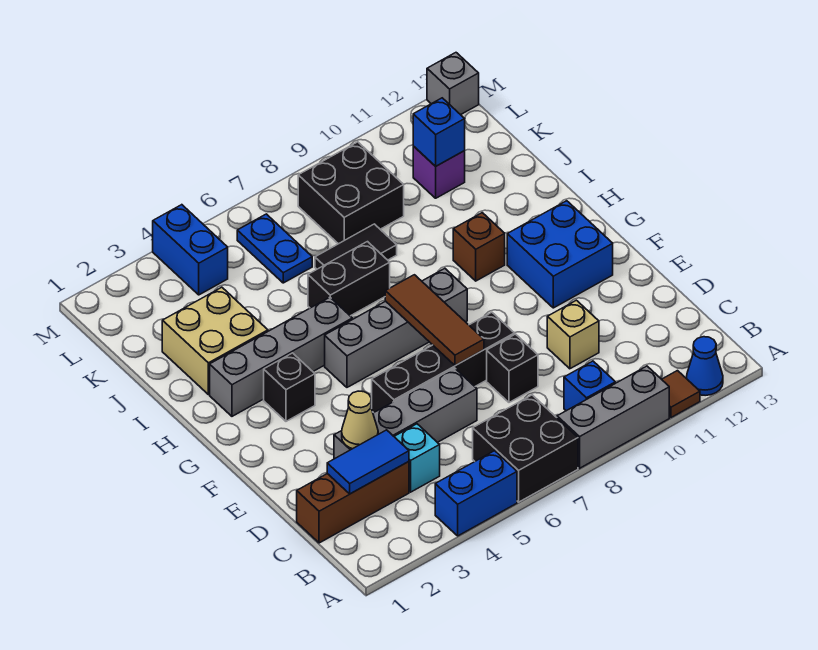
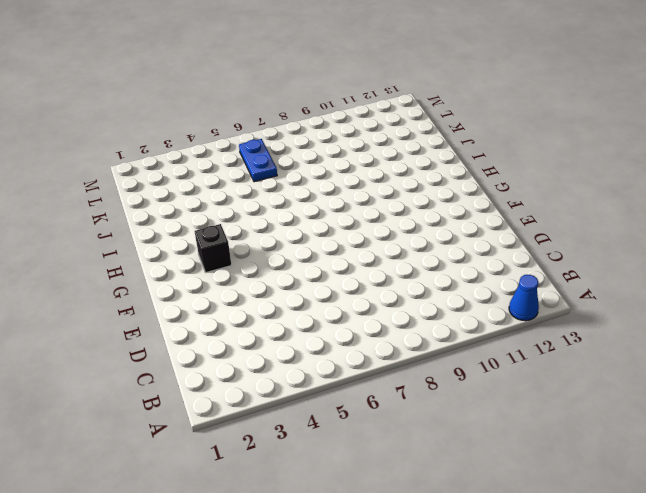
none -> blue 1x2 brick [435,451,517,536]
none -> black 2x2 brick [473,395,578,502]
none -> grey 1x3 brick [557,366,669,468]

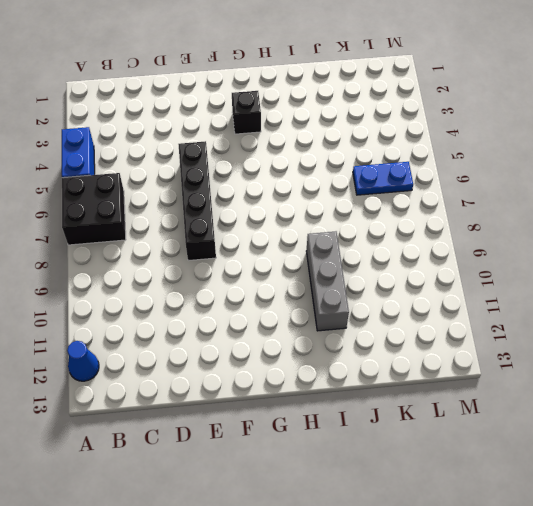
grey 1x3 brick [306,232,349,331] -> grey 1x3 brick moved to [557,366,669,468]
none -> brown 1x1 tile [662,371,700,417]
none -> blue 1x1 brick [564,361,615,411]
none -> brown 1x3 brick [297,462,409,543]

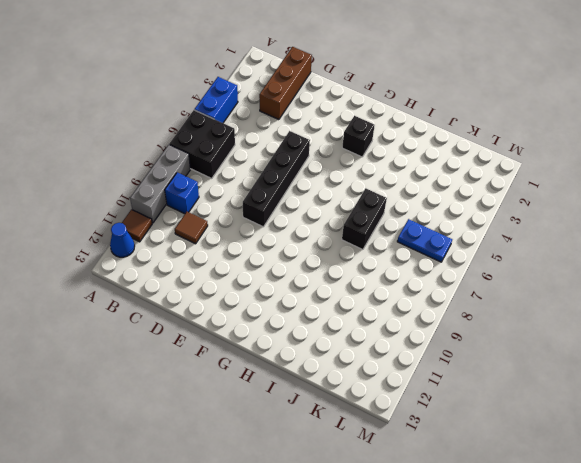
brown 1x1 tile [175,212,208,244] -> none
none -> cyan 1x1 brick [394,424,440,492]
none -> grey 1x4 brick [334,368,477,459]
none -> black 1x1 brick [487,334,538,402]

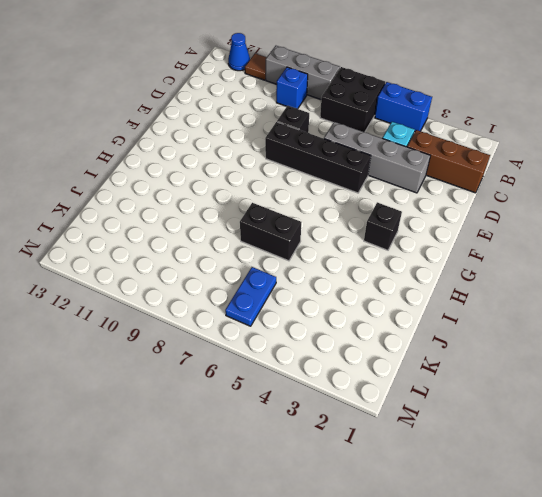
none -> tan 1x1 brick [547,300,599,369]
none -> blue 2x2 brick [507,201,613,308]
none -> grey 1x4 brick [325,269,467,387]

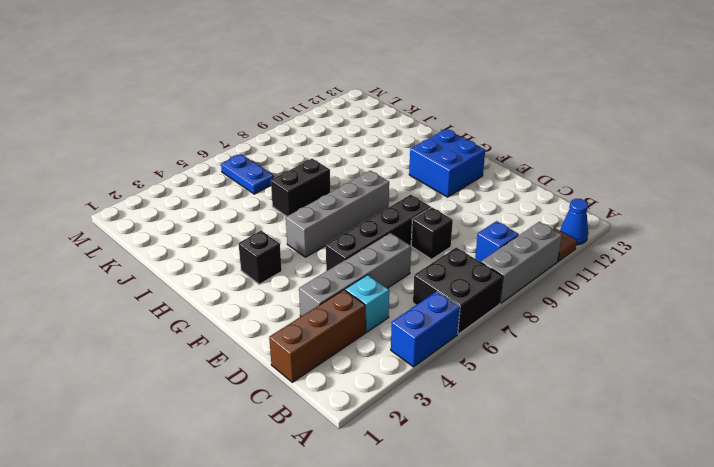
none -> tan 1x1 brick [547,300,599,369]
none -> grey 1x4 brick [210,297,352,416]
none -> brown 1x1 brick [453,213,505,281]

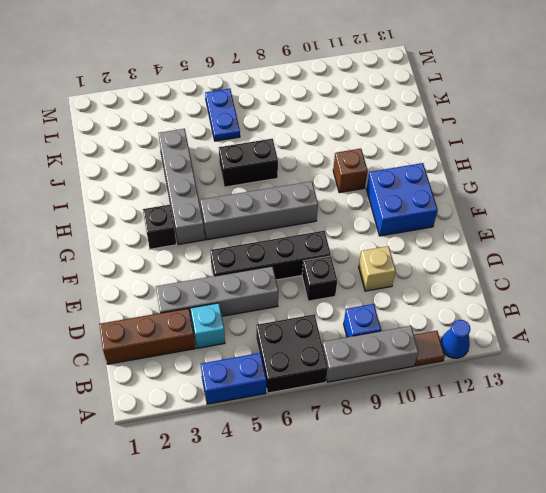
grey 1x4 brick [159,129,205,245] -> grey 1x4 brick turned to [210,297,352,416]
none -> tan 2x2 brick [162,287,268,395]
none -> black 1x2 tile [315,224,397,269]
none -> black 2x2 brick [298,142,404,244]

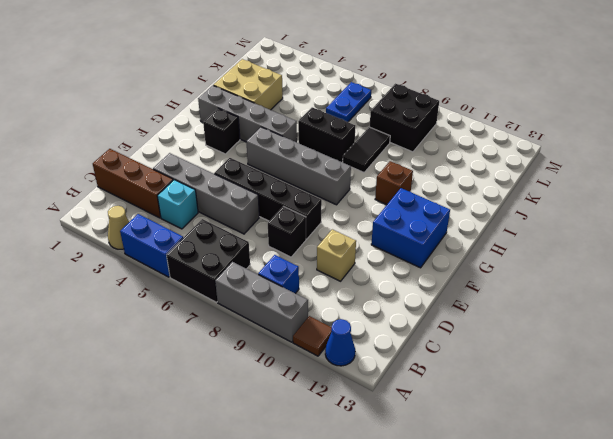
tan 1x1 cone [108,206,129,249] -> tan 1x1 cone moved to [342,391,378,449]
black 1x2 tile [343,127,390,172] -> black 1x2 tile turned to [315,224,397,269]
none -> purple 1x1 brick [413,146,465,198]
none -> blue 1x2 brick [153,205,228,295]
none -> grey 1x1 brick [427,53,479,115]

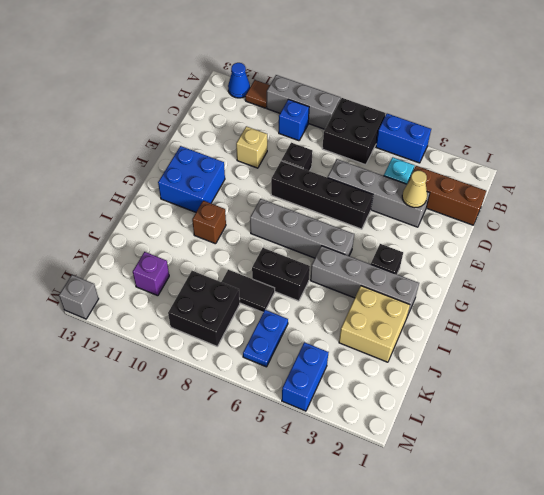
none -> blue 1x2 tile [327,430,409,494]
none -> brown 1x3 tile [385,275,484,366]
none -> blue 1x1 brick [413,98,465,166]

